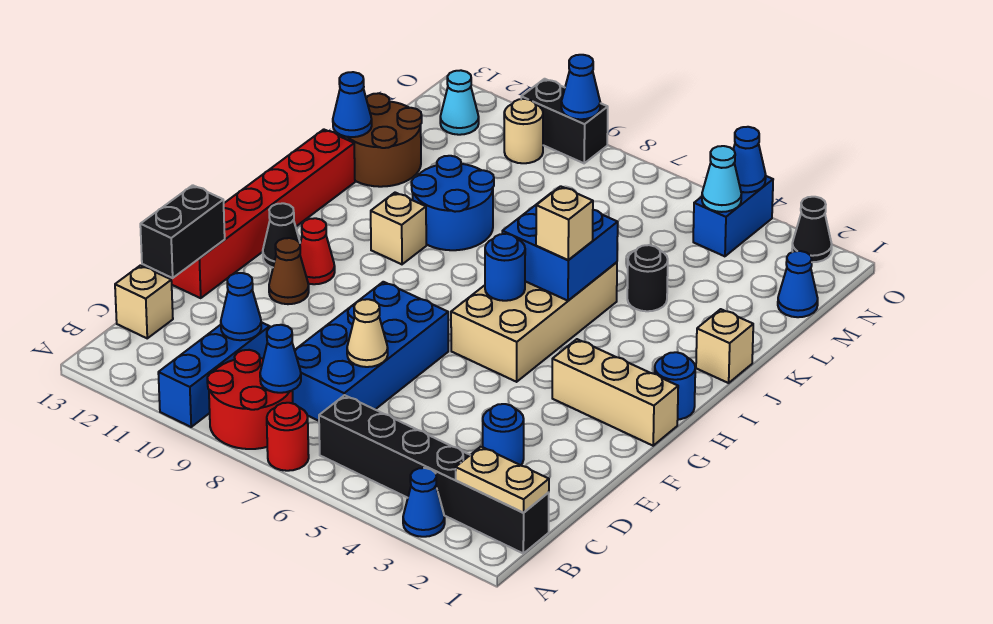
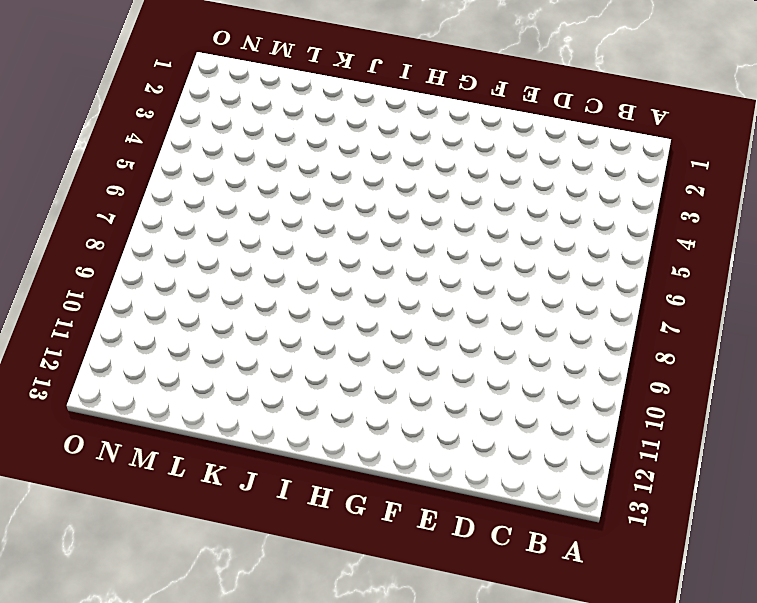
none -> blue 1x1 cone [403,468,445,537]
none -> red 1x1 round brick [267,403,309,471]
none -> red 2x2 round brick [207,350,293,449]
none -> blue 1x3 brick [158,322,270,427]

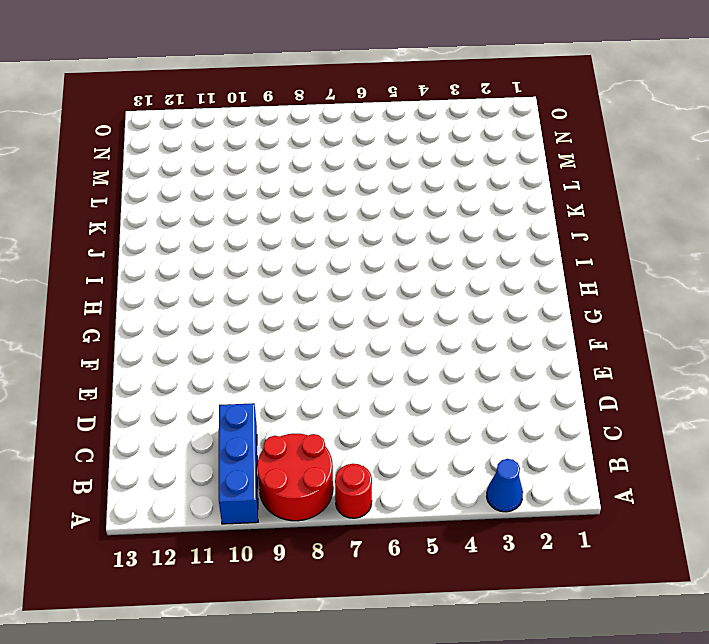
none -> black 1x6 brick [319,395,549,553]
none -> blue 2x4 brick [292,282,448,421]
none -> tan 1x1 brick [115,265,173,338]
none -> blue 1x1 round brick [483,404,524,465]

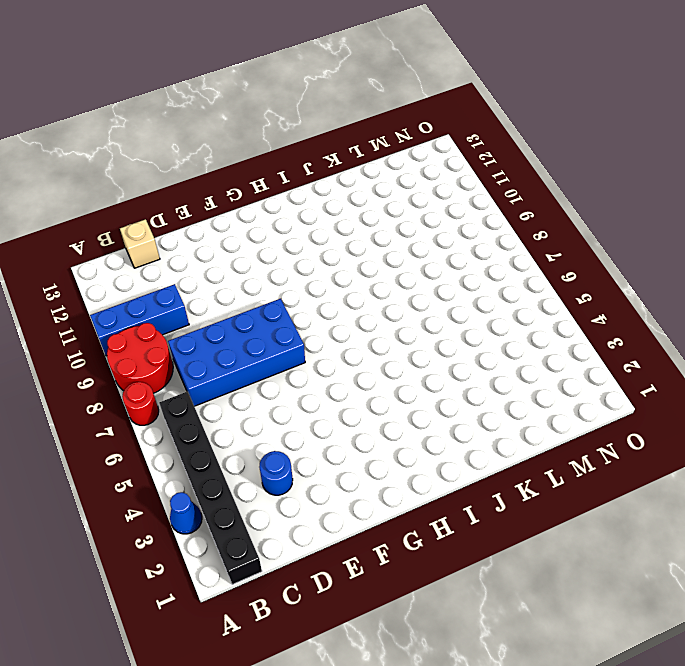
none -> red 1x6 brick [170,129,355,298]
none -> brown 1x1 cone [269,238,309,304]
none -> tan 1x3 brick [552,339,678,446]
none -> tan 2x4 brick [451,262,617,382]

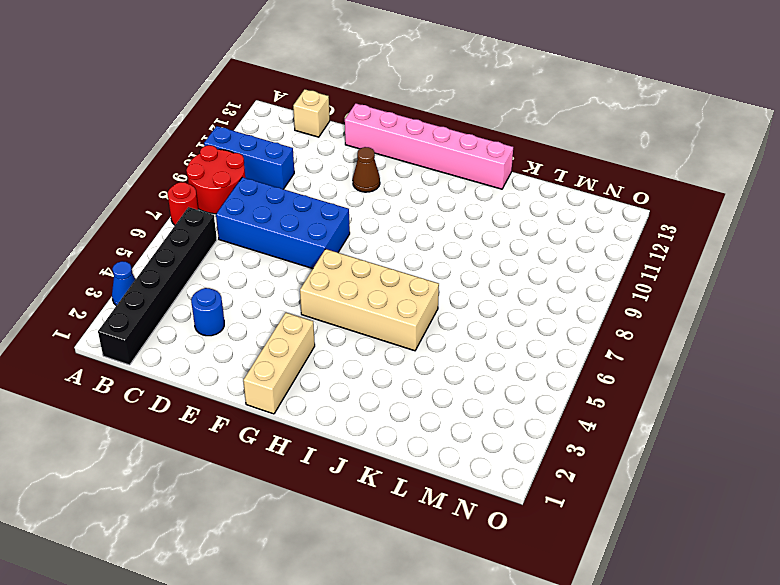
pink 1x6 brick [345,104,513,189] -> red 1x6 brick [170,129,355,298]
none -> red 1x1 cone [300,218,335,284]
none -> black 1x1 cone [263,203,300,267]
none -> blue 1x1 round brick [655,352,695,419]
none -> tan 1x1 brick [371,193,426,264]

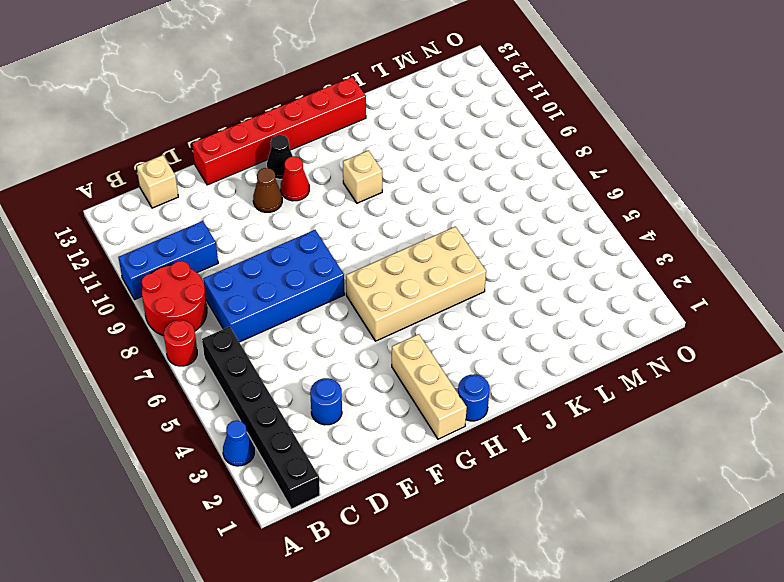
none -> tan 1x1 brick [696,309,753,383]
none -> blue 2x2 round brick [411,156,494,250]
none -> black 1x1 round brick [627,245,668,311]
none -> brown 2x2 round brick [341,93,422,187]

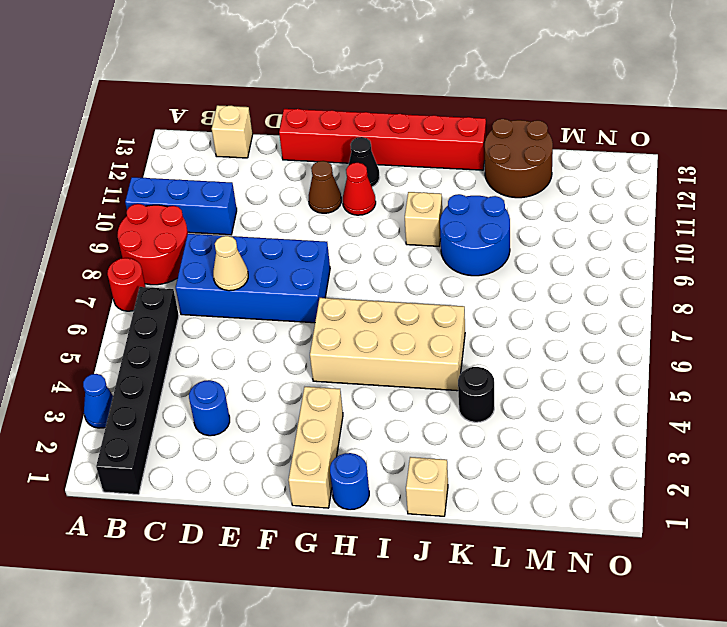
none -> blue 1x1 cone [778,251,818,317]
none -> blue 1x2 brick [693,176,773,256]
none -> tan 1x1 round brick [504,99,543,163]
none -> cyan 1x1 cone [440,70,479,135]

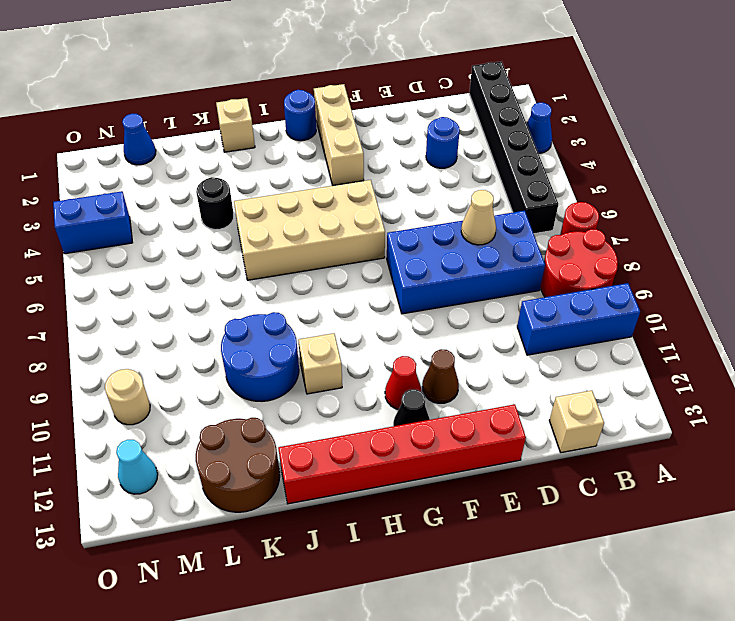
none -> black 1x1 cone [792,197,832,262]
none -> black 1x2 brick [521,79,608,163]
none -> tan 1x2 plate [456,447,549,513]
none -> blue 1x1 cone [260,325,301,393]

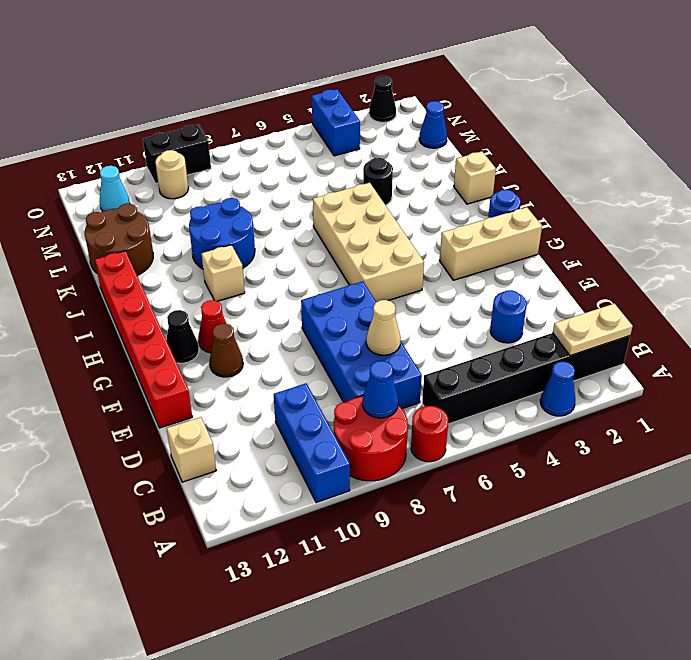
none -> blue 1x1 cone [221,273,261,340]
none -> black 1x2 brick [140,185,225,278]
none -> blue 1x1 round brick [485,234,525,301]
none -> blue 2x2 brick [502,193,618,301]

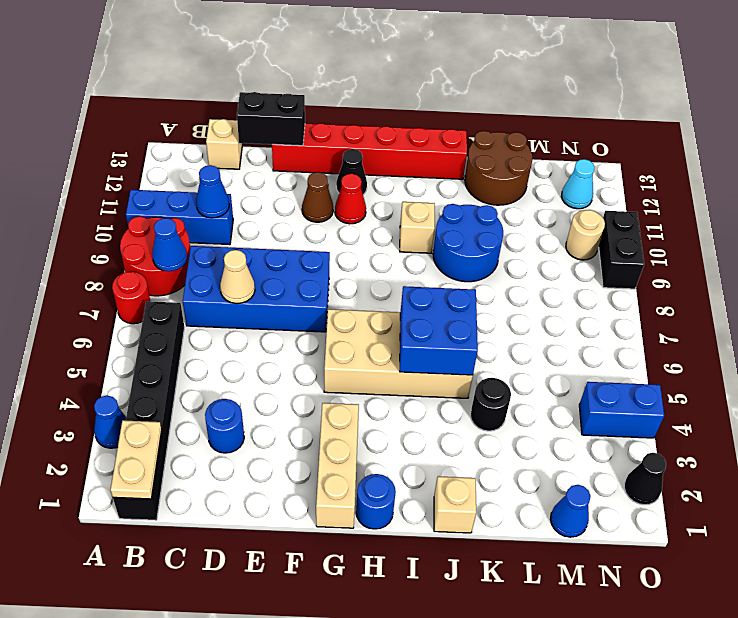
none -> blue 1x1 round brick [485,234,525,301]
none -> blue 1x1 cone [333,72,372,137]
none -> cyan 1x1 cone [702,146,741,212]
none -> blue 1x1 cone [733,127,766,192]

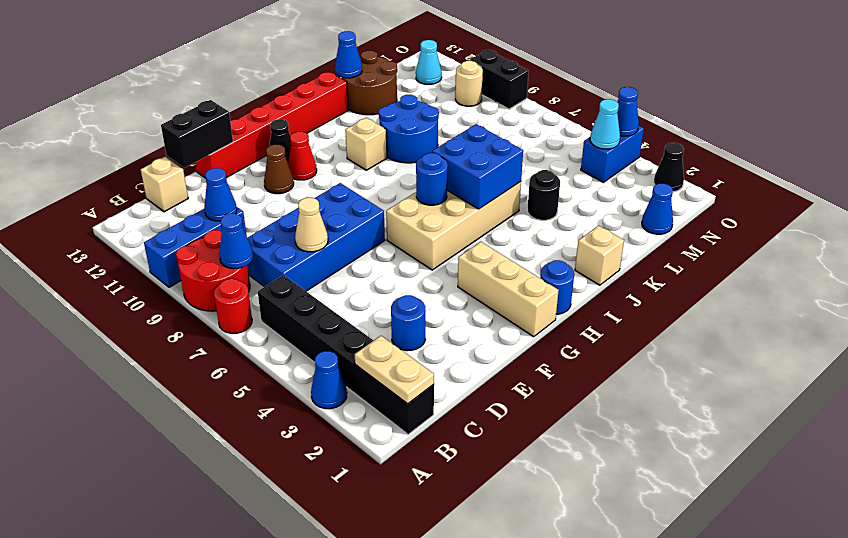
none -> blue 1x1 cone [561,55,600,119]
none -> tan 1x1 brick [536,186,593,260]

